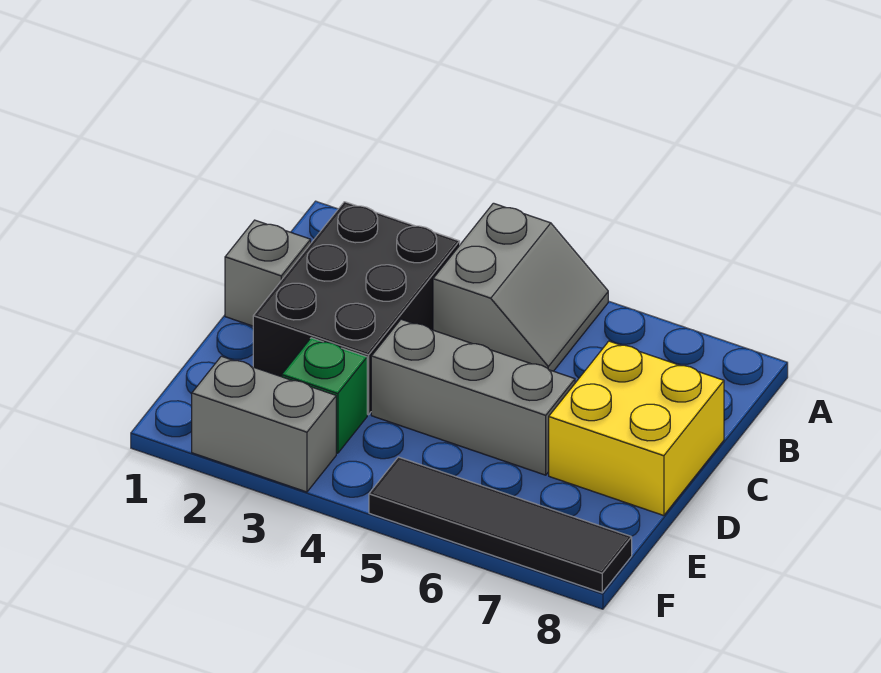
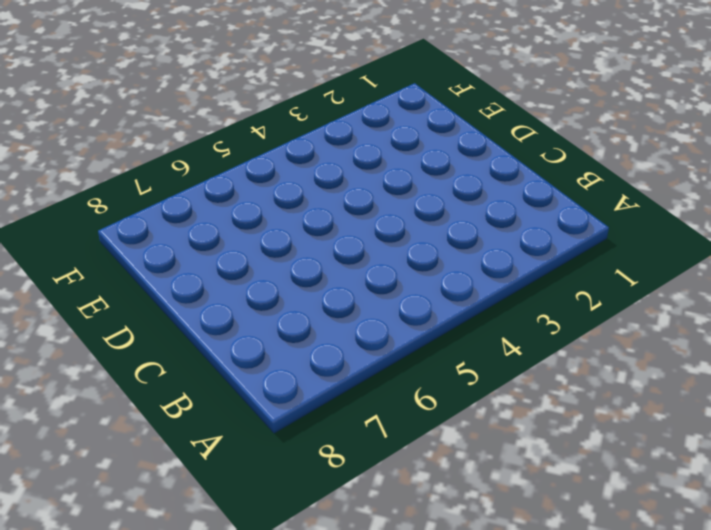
none -> grey 2x2 slope [433,203,608,371]
none -> black 2x3 brick [253,202,460,415]

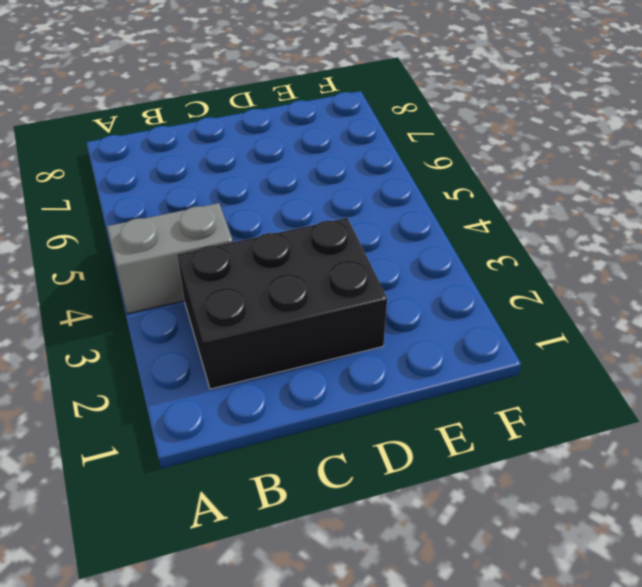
none -> grey 1x1 brick [225,220,311,326]
none -> yellow 2x2 brick [549,341,724,516]

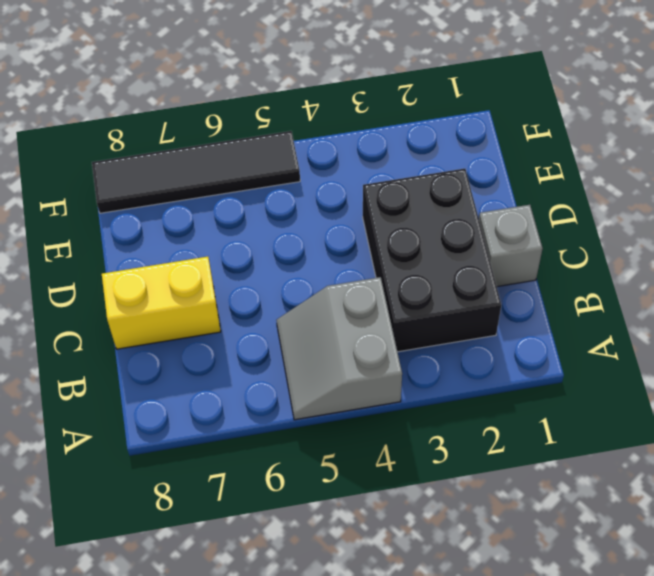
yellow 1x2 brick [102,257,221,349] -> yellow 2x2 brick [549,341,724,516]
none -> grey 1x3 brick [371,319,575,475]
none -> green 1x1 brick [282,338,367,453]

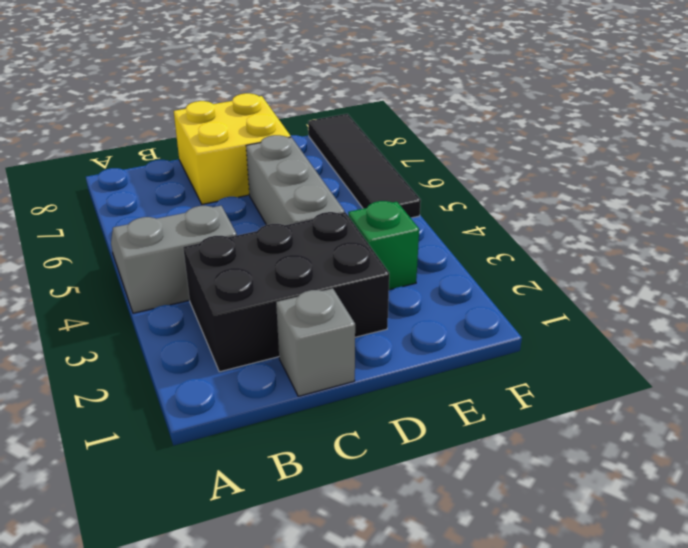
none -> grey 1x2 brick [192,356,336,492]

